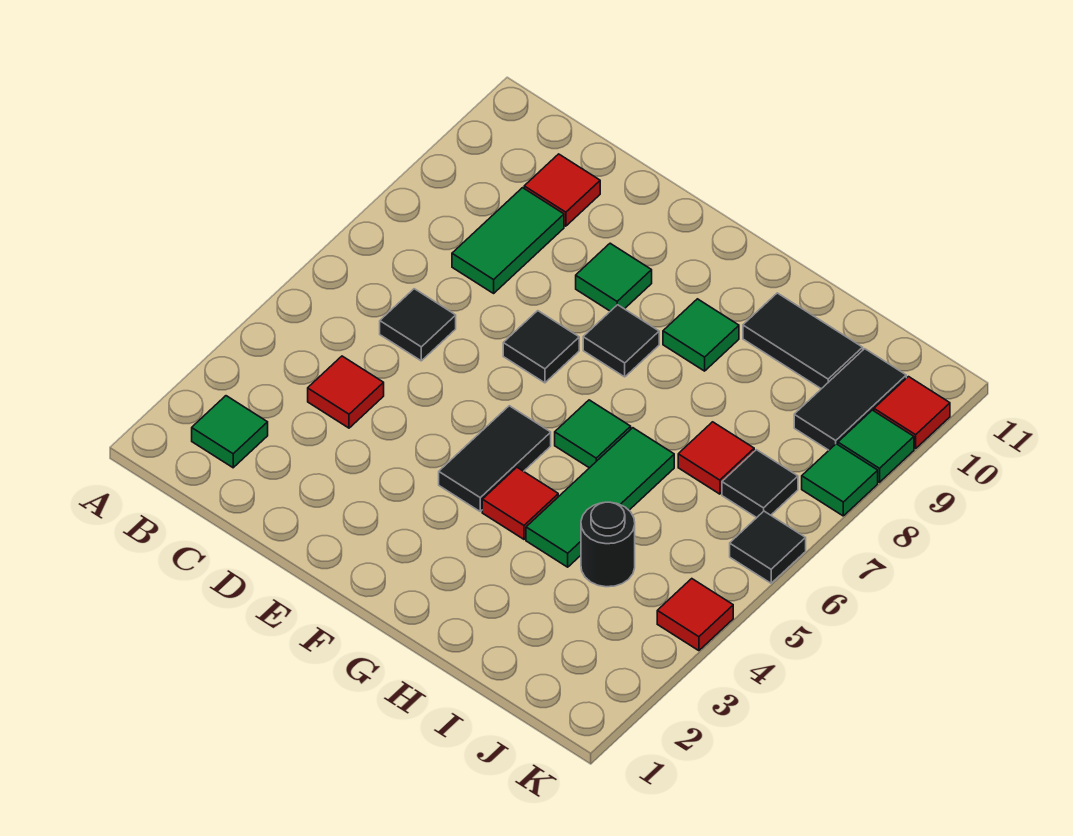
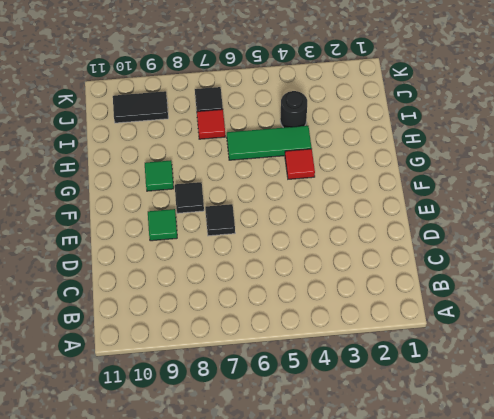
none -> green 1x1 tile [192,396,268,468]
none -> red 1x1 tile [308,356,384,428]
none -> black 1x1 tile [380,289,456,361]

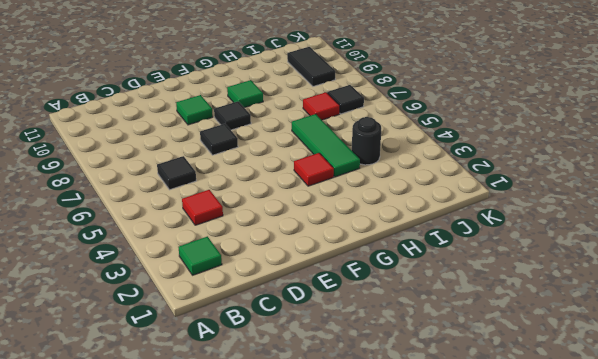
none -> green 1x2 tile [452,188,564,293]
none -> red 1x1 tile [524,154,600,226]
none -> black 1x2 tile [439,406,551,511]

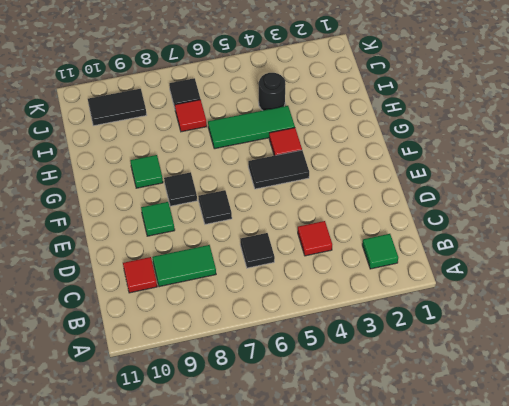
none -> green 1x1 tile [555,400,631,468]
none -> black 1x2 tile [743,293,863,389]
none -> red 1x1 tile [657,579,733,651]

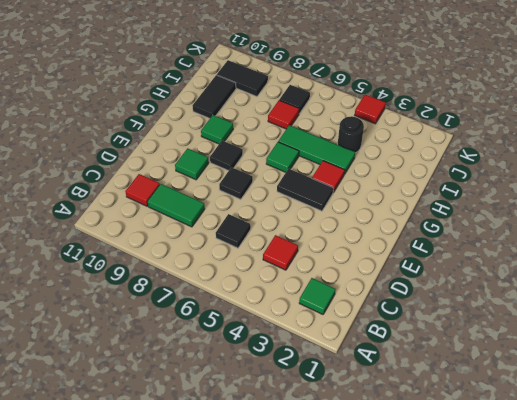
none -> black 1x1 tile [730,511,806,583]
none -> green 1x1 tile [802,444,878,516]
none -> green 1x1 tile [838,410,914,482]

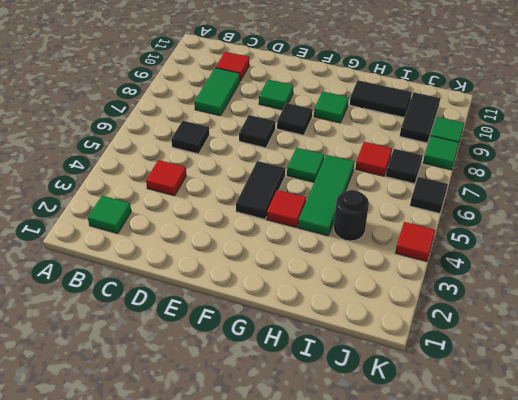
none -> red 1x1 tile [874,377,950,449]

